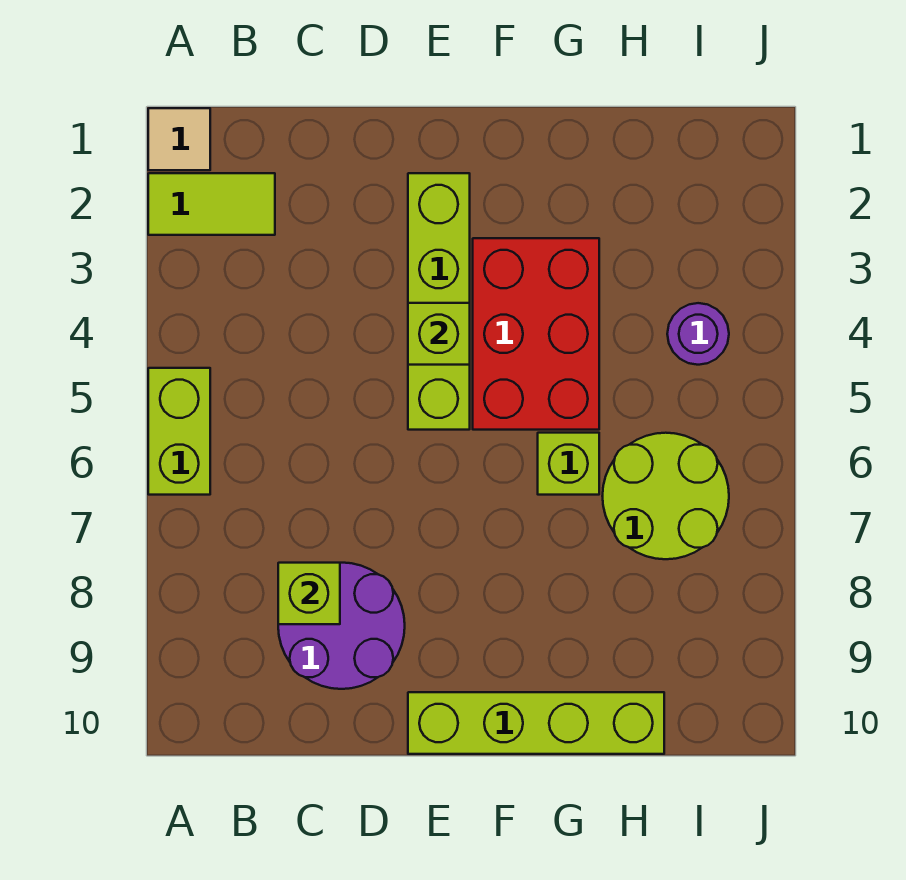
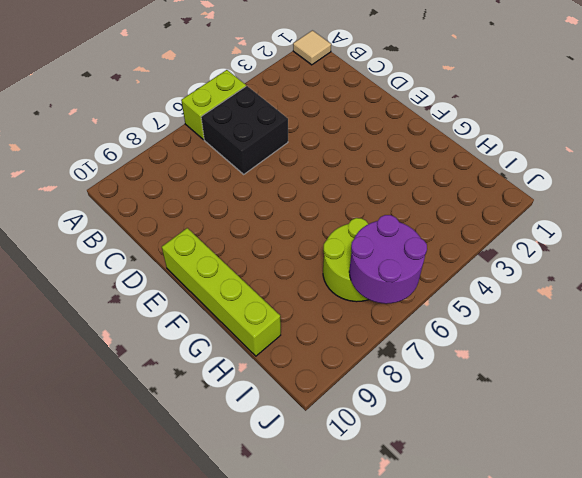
black 2x2 brick [201,86,288,174] -> none
purple 2x2 round brick [349,215,427,304] -> purple 2x2 round brick moved to [278,563,405,689]
none -> lime 1x2 tile [148,173,275,235]
none -> lime 1x4 brick [408,173,470,430]
none -> red 2x3 brick [473,238,599,430]

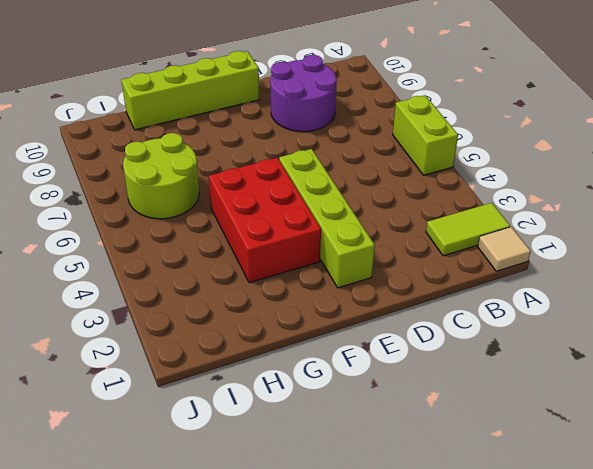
none -> lime 1x1 brick [538,433,599,495]
none -> purple 1x1 round brick [667,303,729,365]
none -> lime 1x1 brick [278,563,340,624]

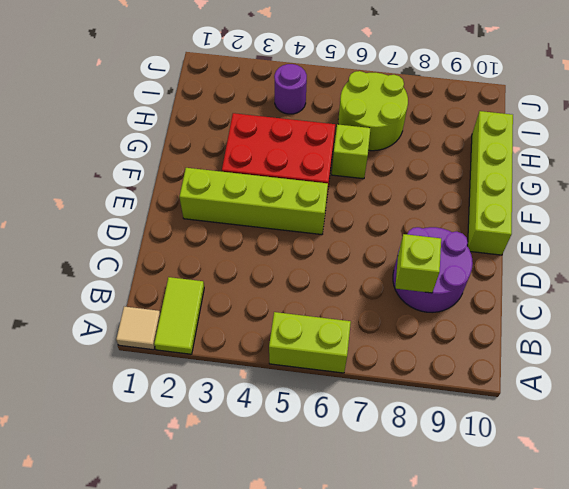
none -> lime 1x1 brick [408,303,470,365]

